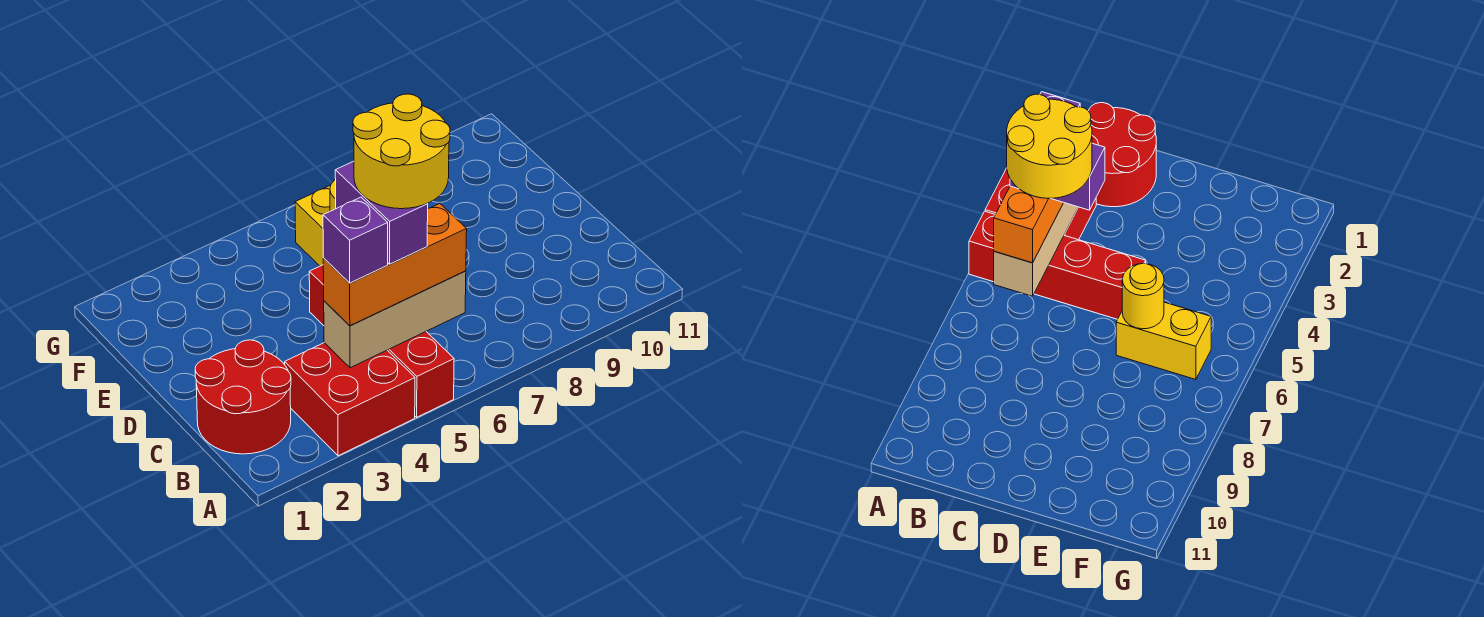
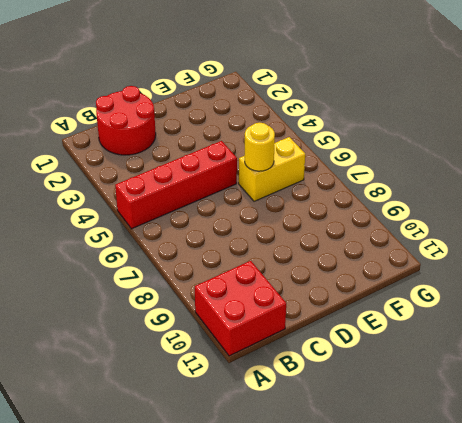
red 2x2 brick [195,261,286,356] -> red 2x2 brick moved to [285,343,415,456]
none -> tan 1x3 brick [324,271,466,368]
none -> orange 1x3 brick [323,204,467,326]

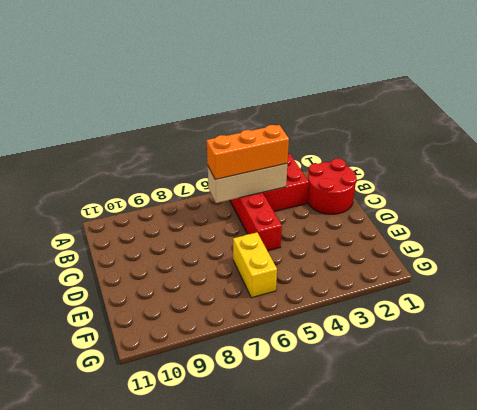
none -> yellow 1x1 round brick [1122,264,1164,329]
none -> purple 1x1 brick [323,197,388,283]

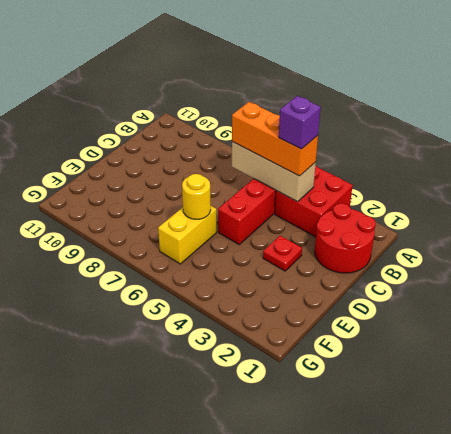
red 1x1 plate [263,236,302,271] -> none
none -> purple 1x2 brick [335,161,428,264]
none -> yellow 2x2 round brick [353,94,450,209]

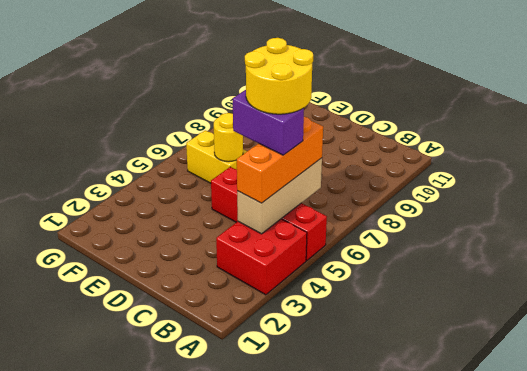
none -> red 2x2 round brick [195,340,291,454]
none -> purple 1x1 brick [323,197,388,283]

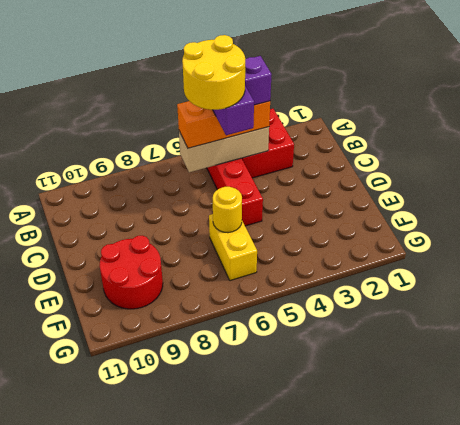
red 2x2 round brick [100,236,163,309] -> red 2x2 round brick moved to [195,340,291,454]

